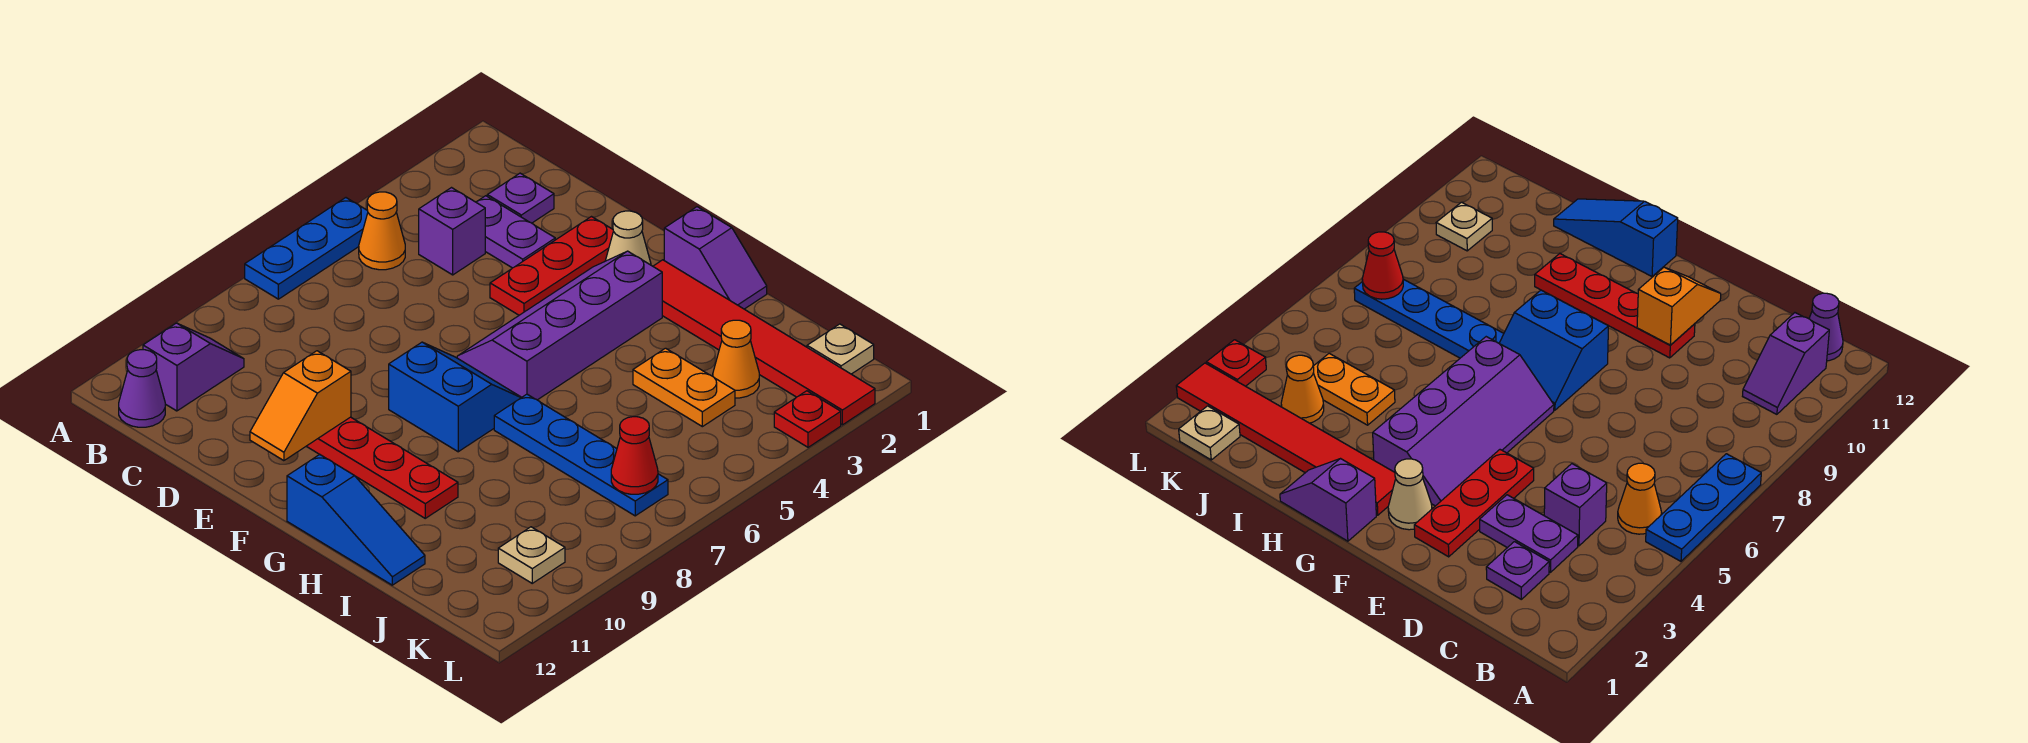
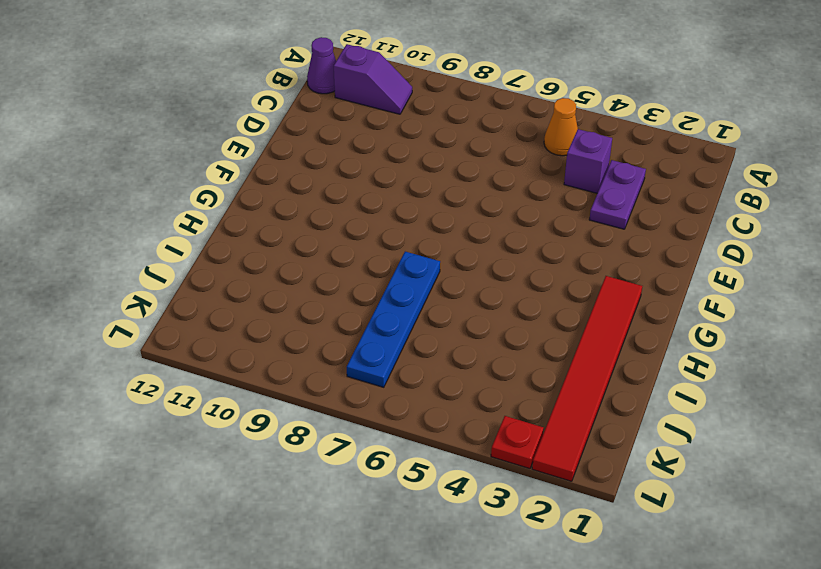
none -> blue 1x3 plate [245,198,368,299]
none -> purple 1x1 plate [487,173,554,223]
none -> red 1x3 plate [490,217,613,315]

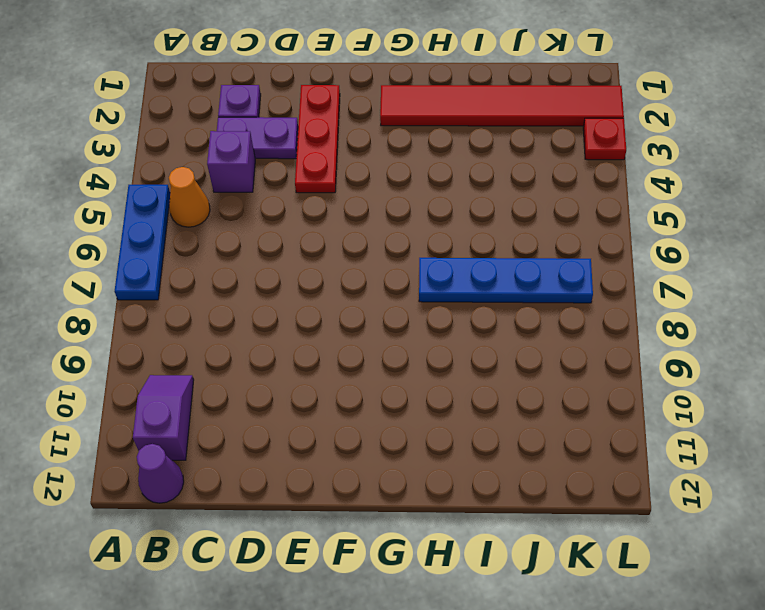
none -> red 1x4 plate [306,417,458,518]
none -> tan 1x1 cone [605,211,651,265]
none -> purple 2x4 slope [457,251,662,400]

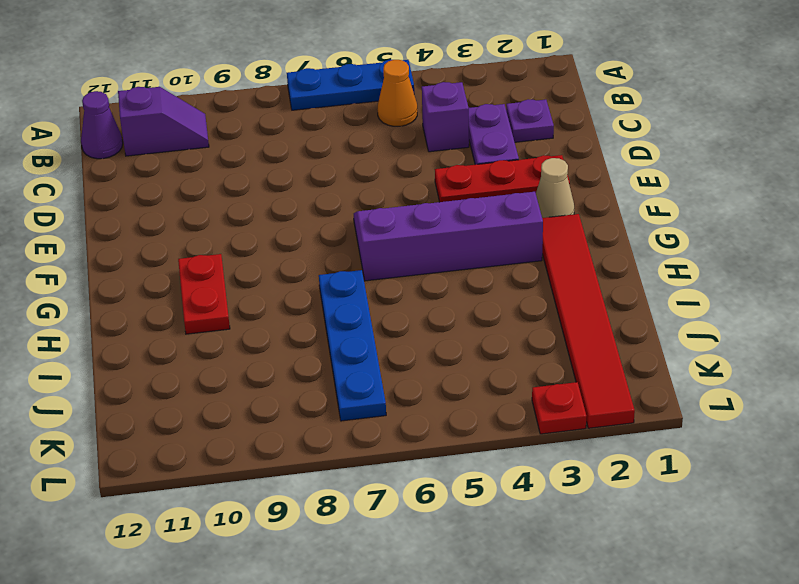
red 1x2 plate [178,254,230,334] -> red 1x4 plate [306,417,458,518]
none -> blue 2x2 slope [389,342,522,452]
none -> purple 1x2 slope [664,207,767,309]
none -> blue 1x3 slope [287,454,425,585]

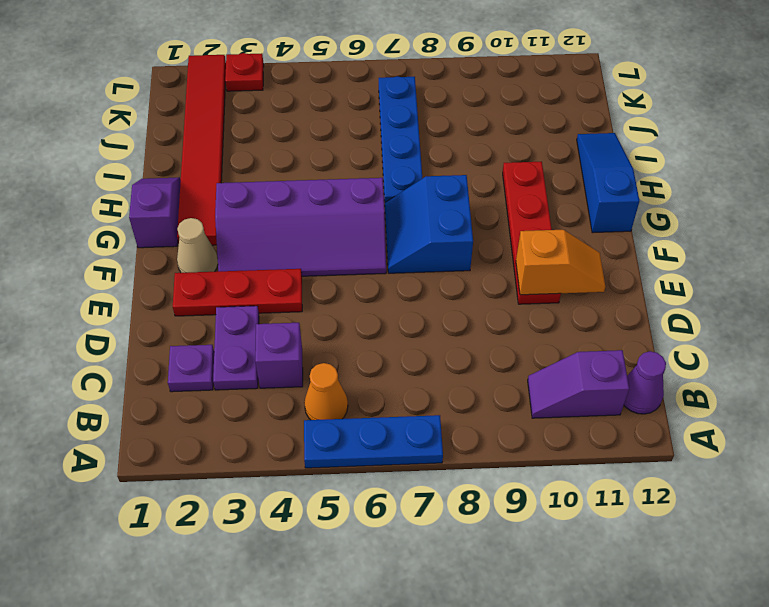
none -> orange 1x2 plate [633,348,735,427]
none -> orange 1x1 cone [713,320,759,398]
none -> tan 1x1 plate [807,324,874,374]

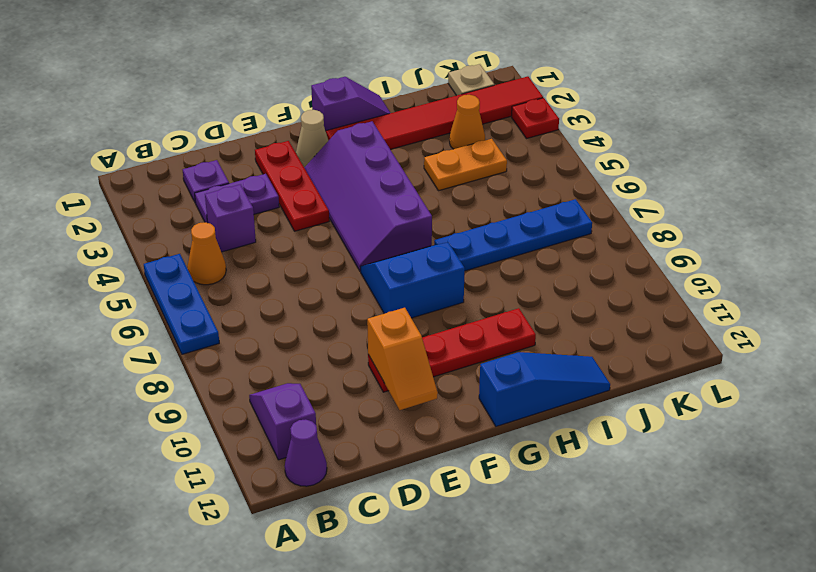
none -> tan 1x1 plate [498,527,565,583]
none -> red 1x1 cone [611,417,658,494]

